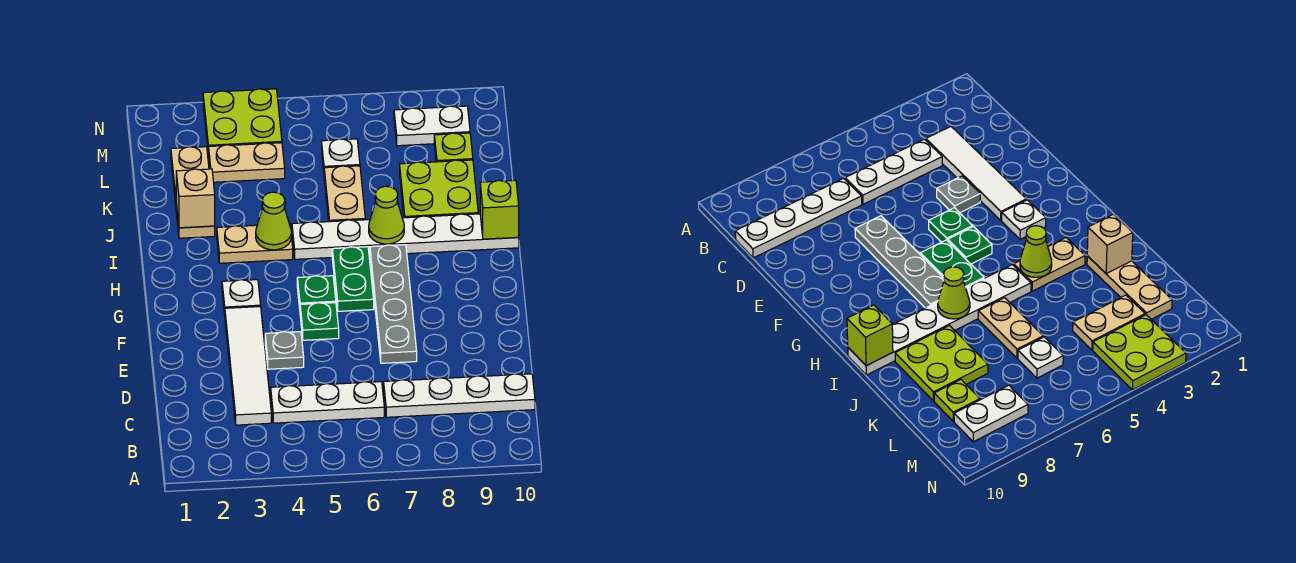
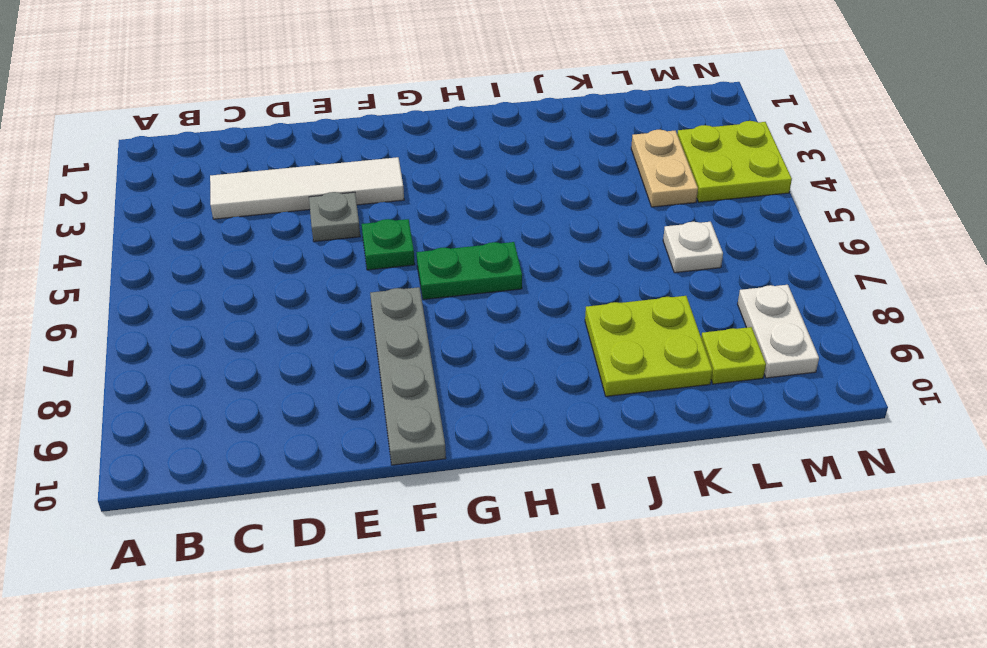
grey 1x4 plate [370,287,446,465] -> grey 1x4 plate turned to [370,245,417,363]
none -> white 1x3 plate [271,382,384,423]
none -> white 1x4 plate [384,374,535,417]
none -> white 1x1 plate [222,280,261,315]

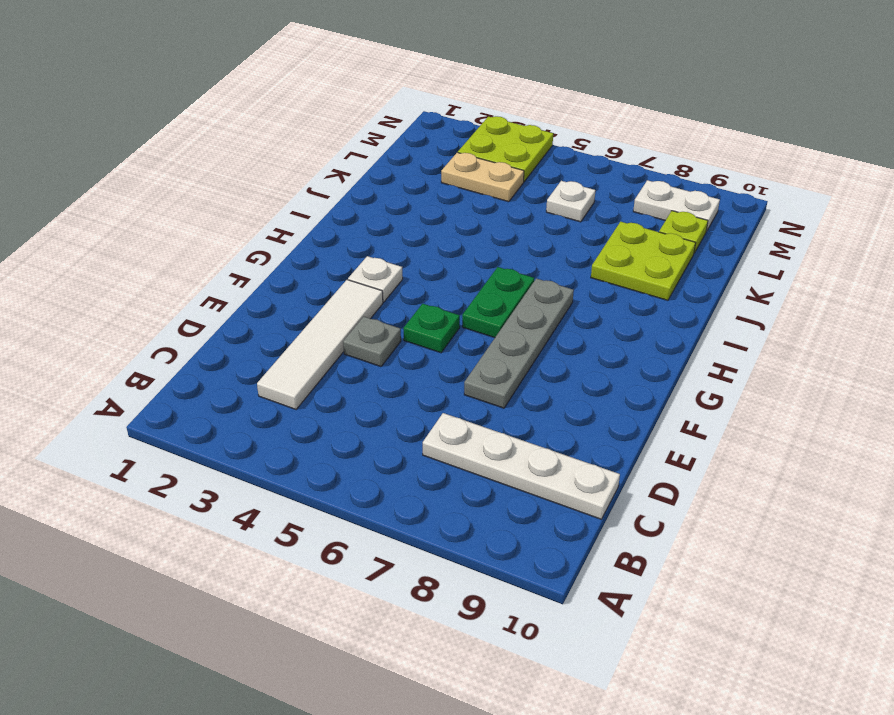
none -> white 1x3 plate [271,382,384,423]
none -> green 1x1 plate [297,276,336,308]
none -> tan 1x2 plate [217,225,293,263]

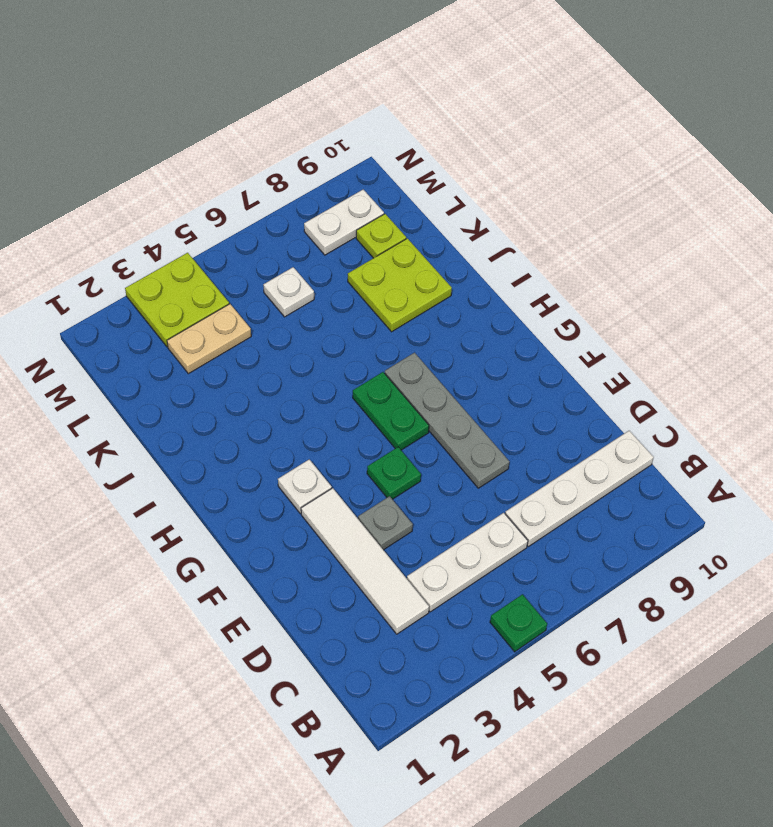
green 1x1 plate [490,594,547,652] -> green 1x1 plate moved to [297,276,336,308]
none -> tan 1x2 plate [217,225,293,263]
none -> white 1x6 plate [292,214,519,259]
none -> tan 1x3 plate [171,147,215,238]

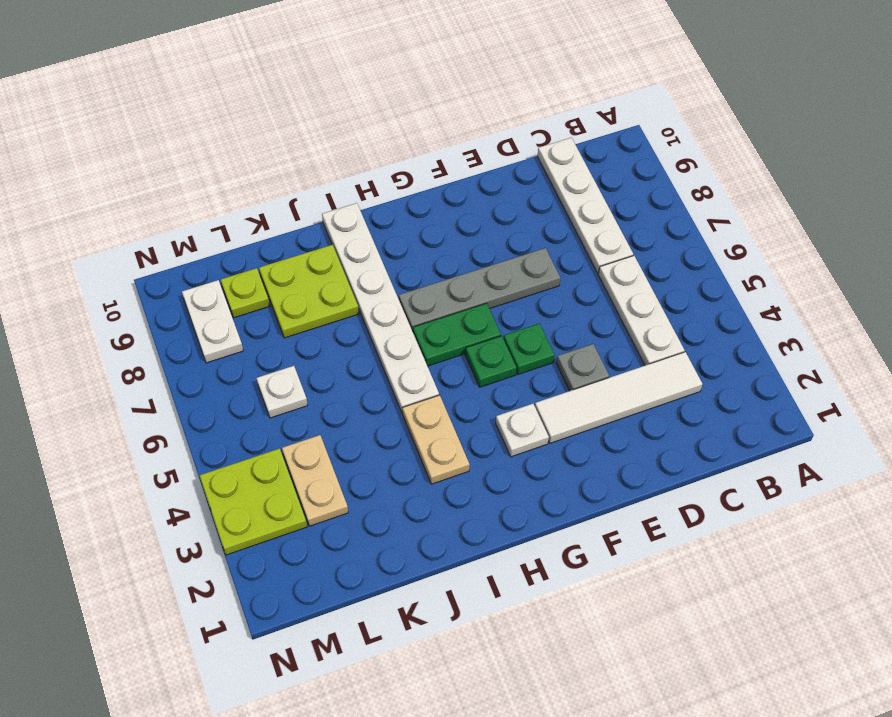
none -> tan 1x3 plate [171,147,215,238]
none -> tan 1x2 plate [324,166,365,222]
none -> lime 1x1 cone [256,192,291,250]

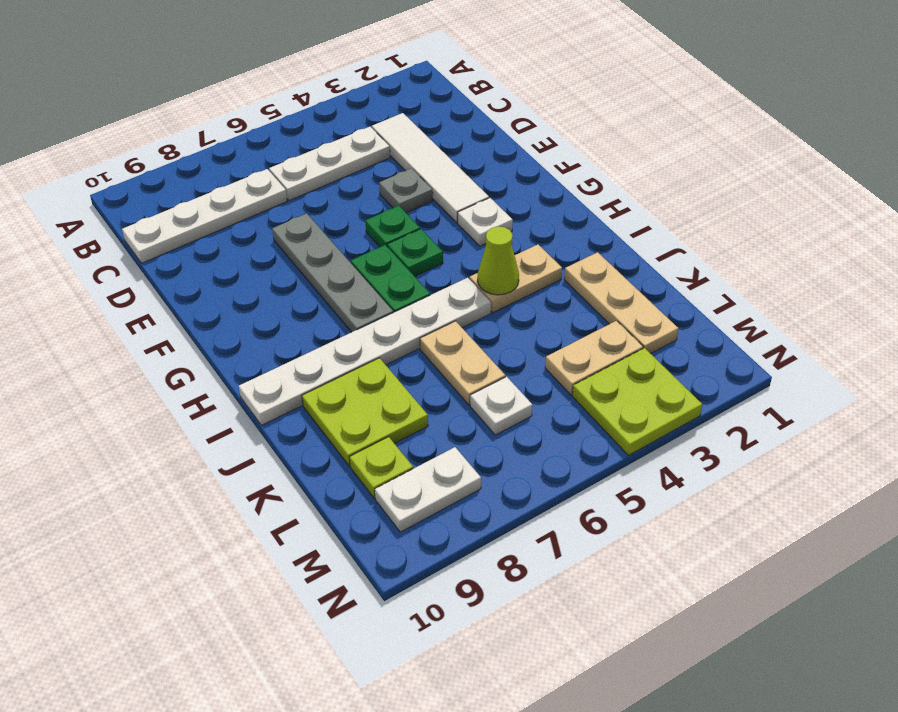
none -> lime 1x1 cone [369,186,404,244]
none -> lime 1x1 brick [480,180,519,239]
none -> tan 1x1 brick [176,169,215,228]

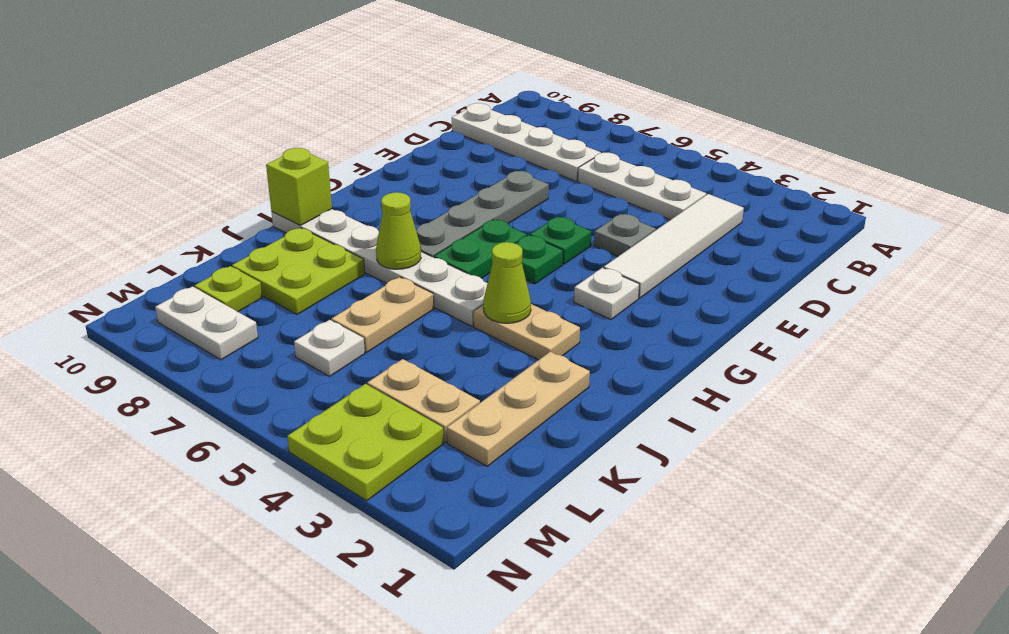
none -> tan 1x1 brick [176,169,215,228]

